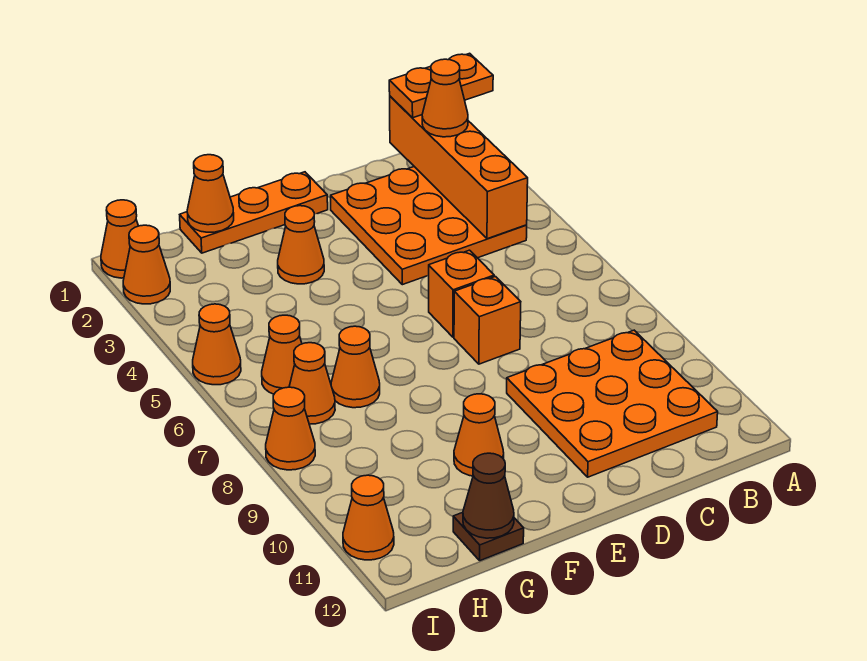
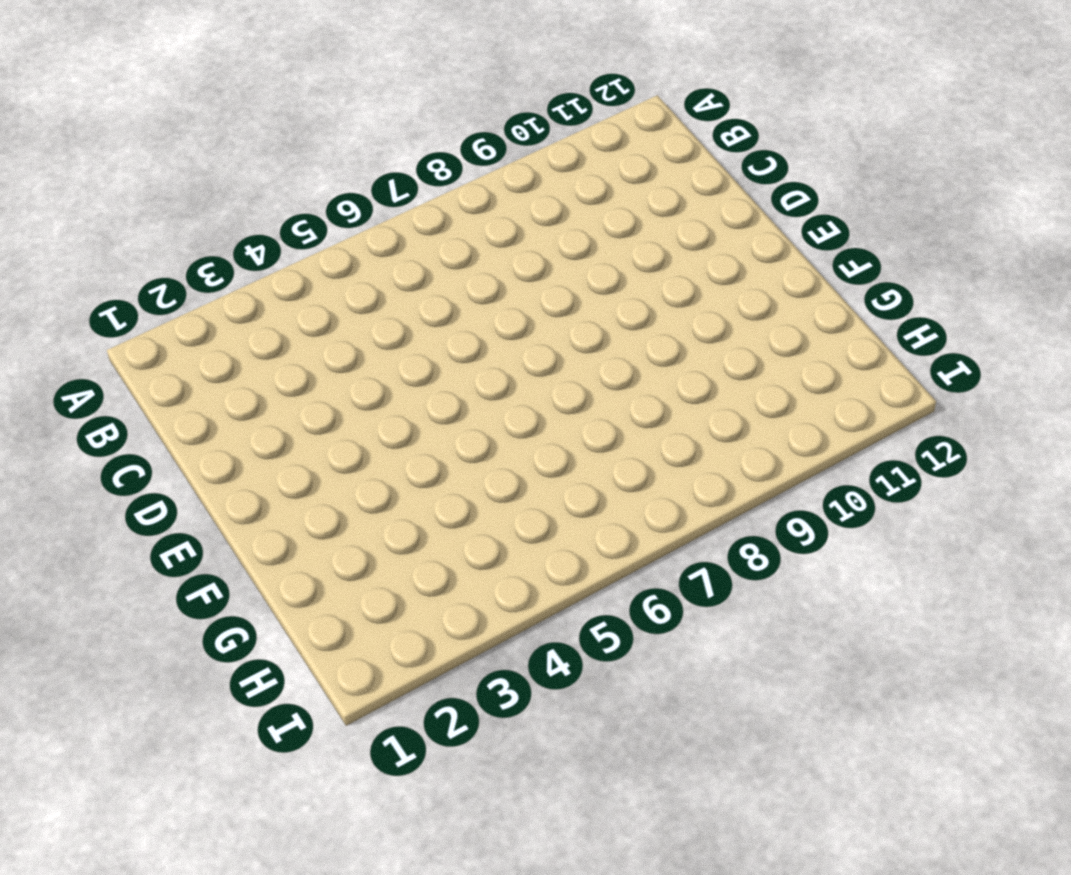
none -> orange 3x3 plate [331,167,527,285]
none -> orange 3x3 plate [507,330,718,477]
none -> orange 1x1 brick [429,250,494,337]

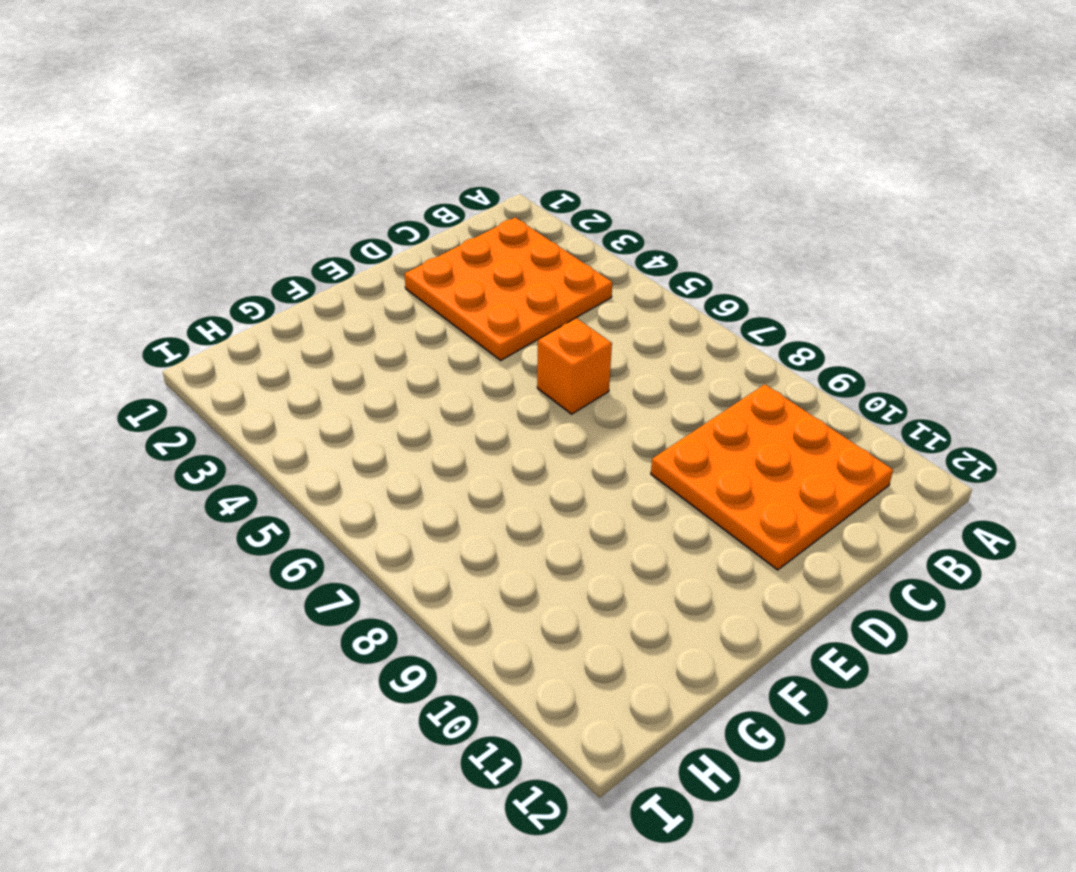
none -> orange 1x1 brick [454,277,521,364]
none -> orange 1x3 plate [180,172,328,253]
none -> orange 1x1 cone [278,206,324,284]

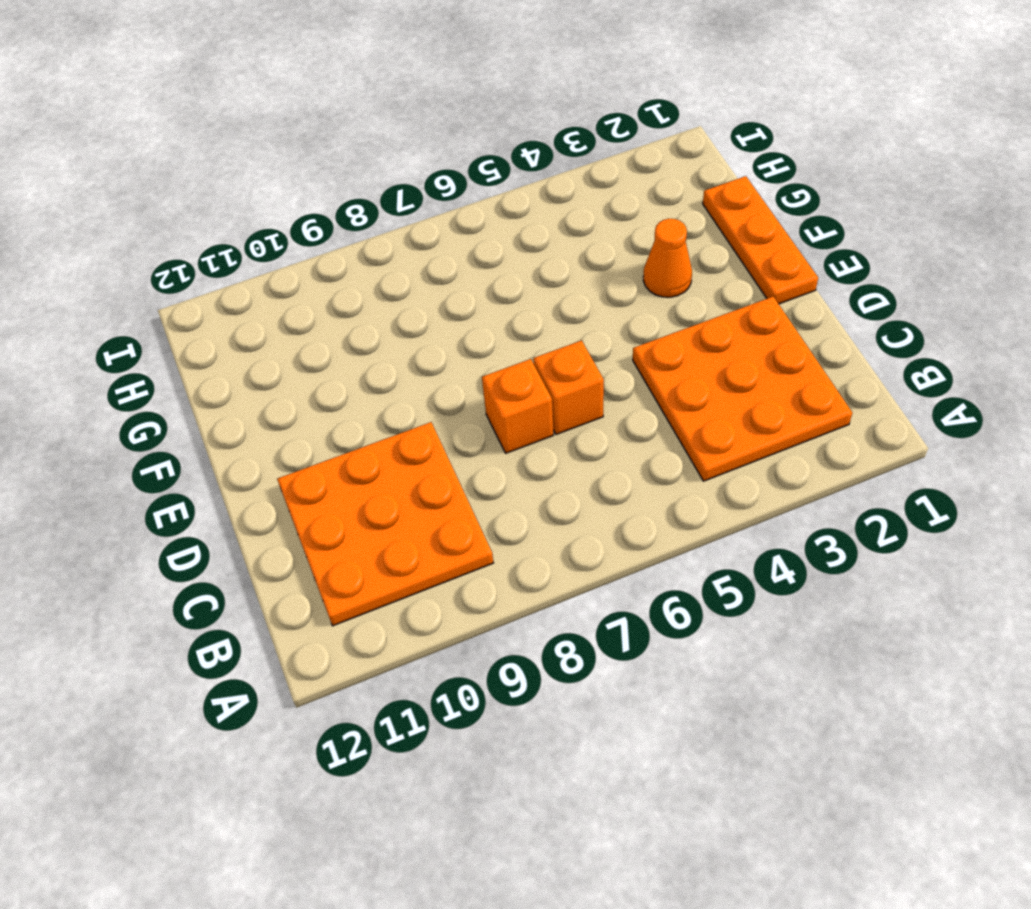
none -> orange 1x1 cone [454,394,504,476]
none -> orange 1x1 cone [331,326,380,408]
none -> brown 1x1 plate [453,512,524,561]

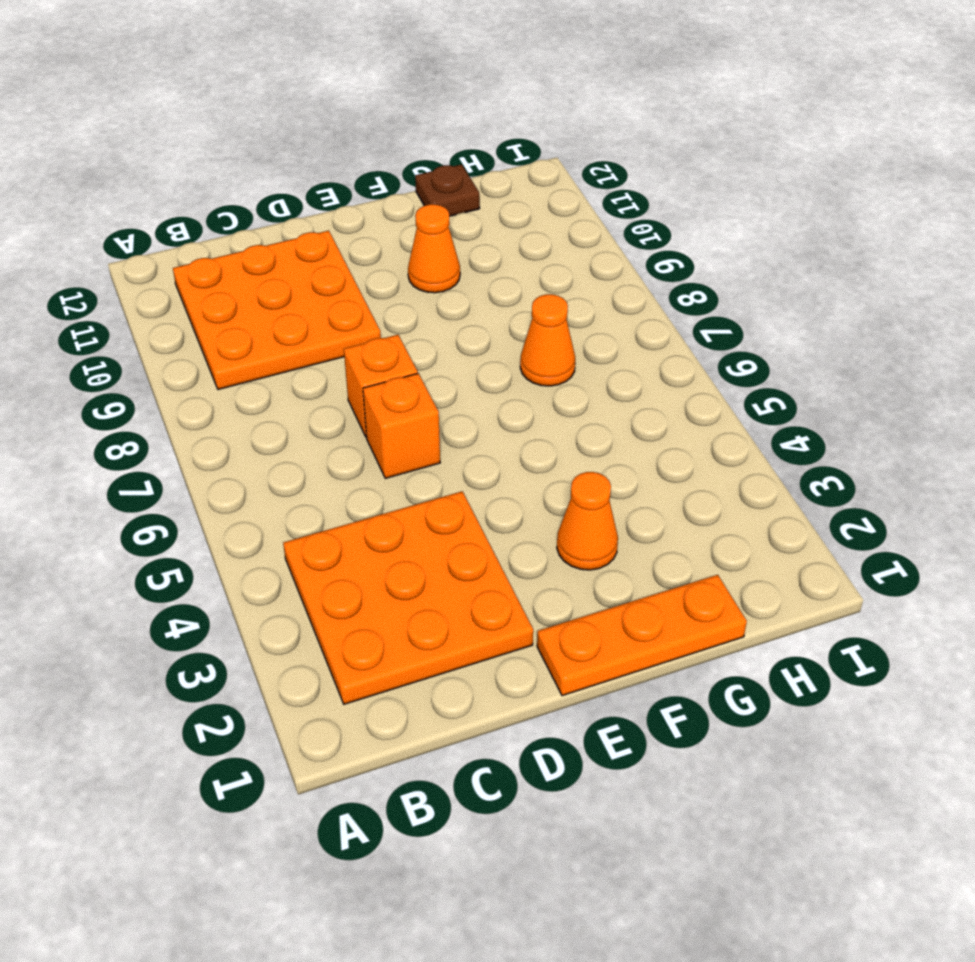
none -> orange 1x1 cone [262,315,302,394]
none -> orange 1x1 cone [289,343,335,424]
none -> orange 1x1 cone [101,200,138,278]

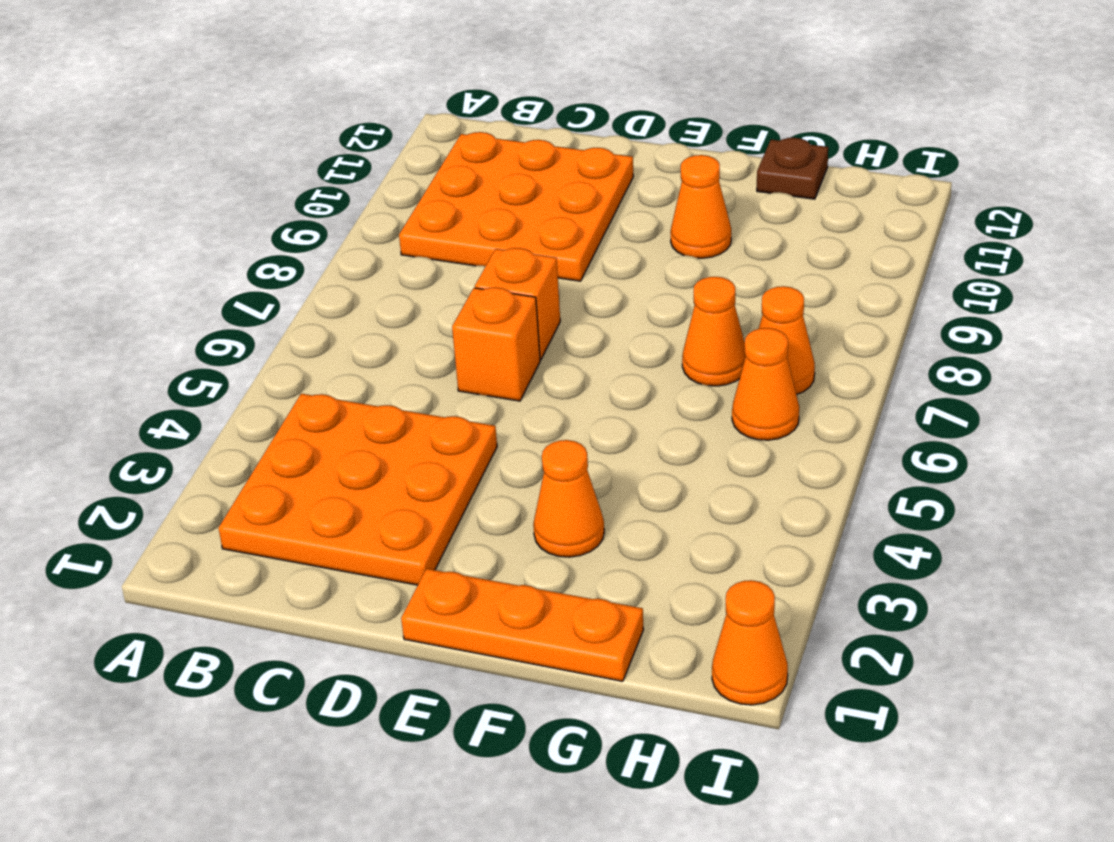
none -> orange 1x1 cone [123,225,170,304]
none -> orange 1x1 cone [193,304,241,385]
none -> orange 1x1 cone [266,387,315,470]

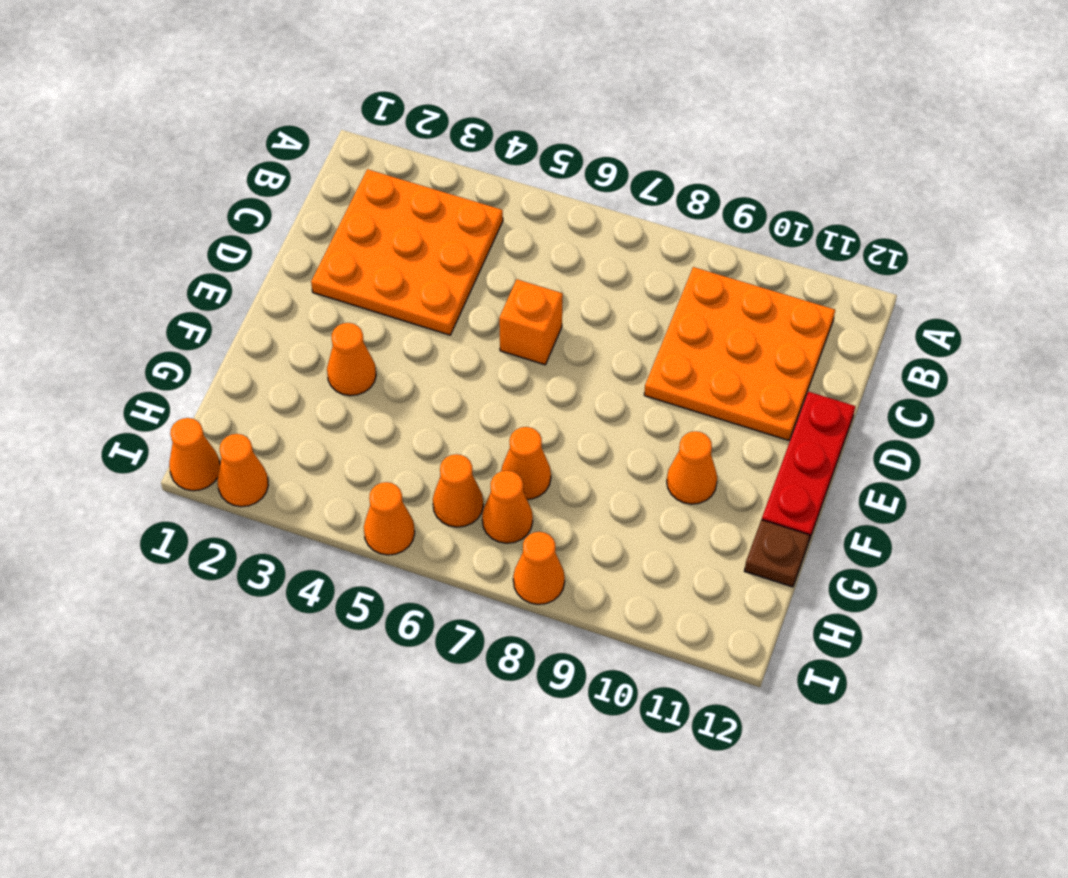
red 1x3 plate [762,392,855,540] -> none
none -> orange 1x1 brick [454,277,521,364]
none -> orange 1x3 plate [180,172,328,253]
none -> orange 1x1 cone [343,475,394,560]

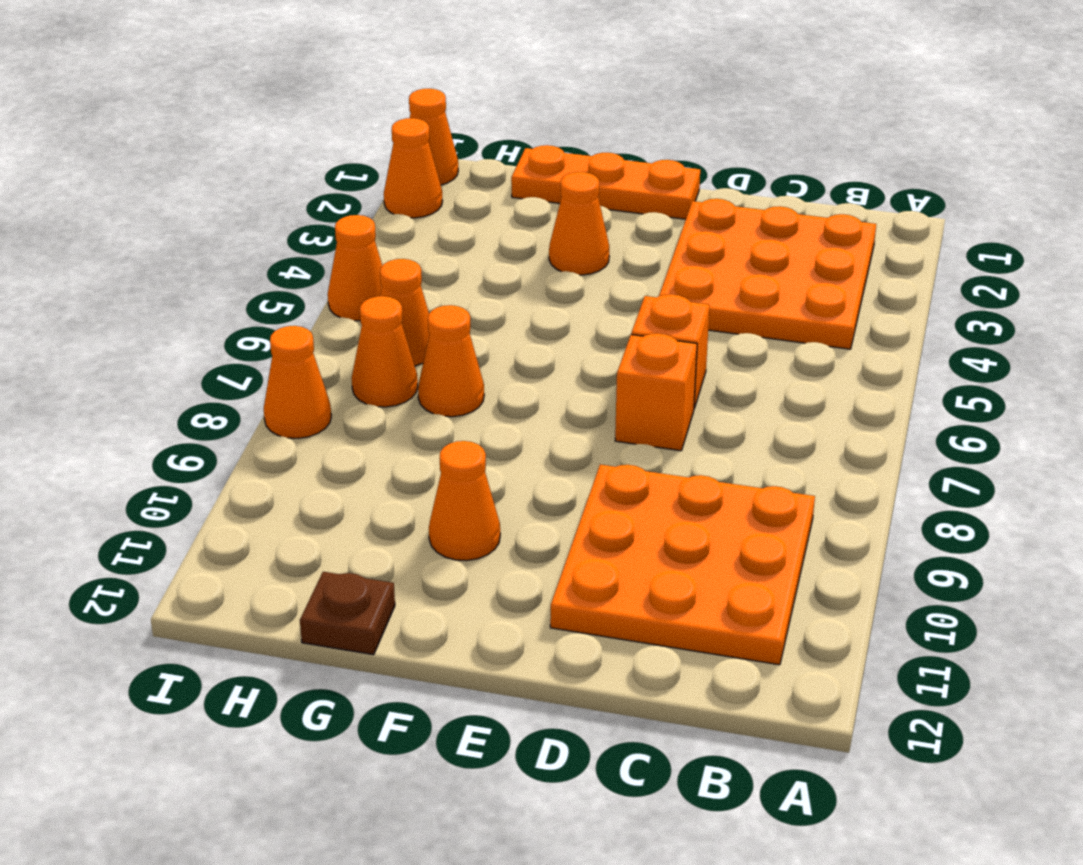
none -> orange 1x1 cone [343,475,394,560]
none -> orange 1x4 brick [390,96,528,239]
none -> orange 1x1 cone [187,155,234,232]

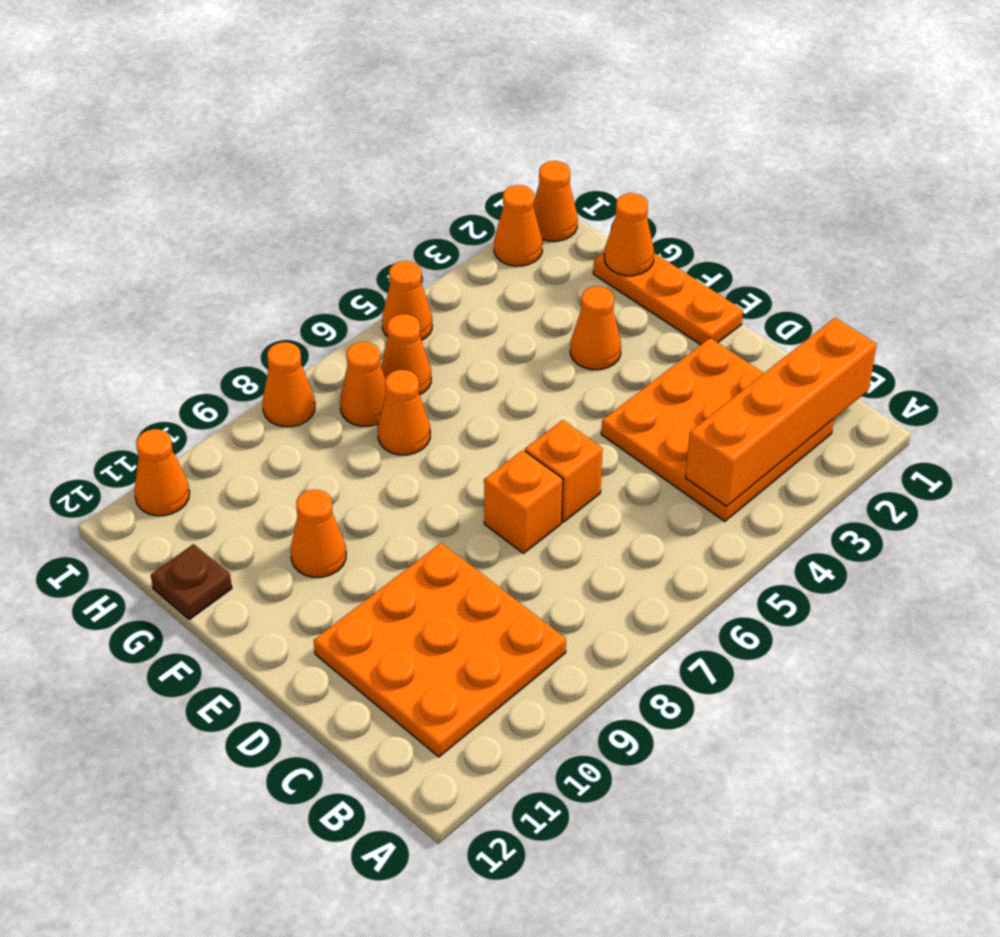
none -> brown 1x1 cone [463,453,514,538]
none -> orange 1x2 plate [389,53,493,118]
none -> orange 1x1 cone [422,59,468,137]

